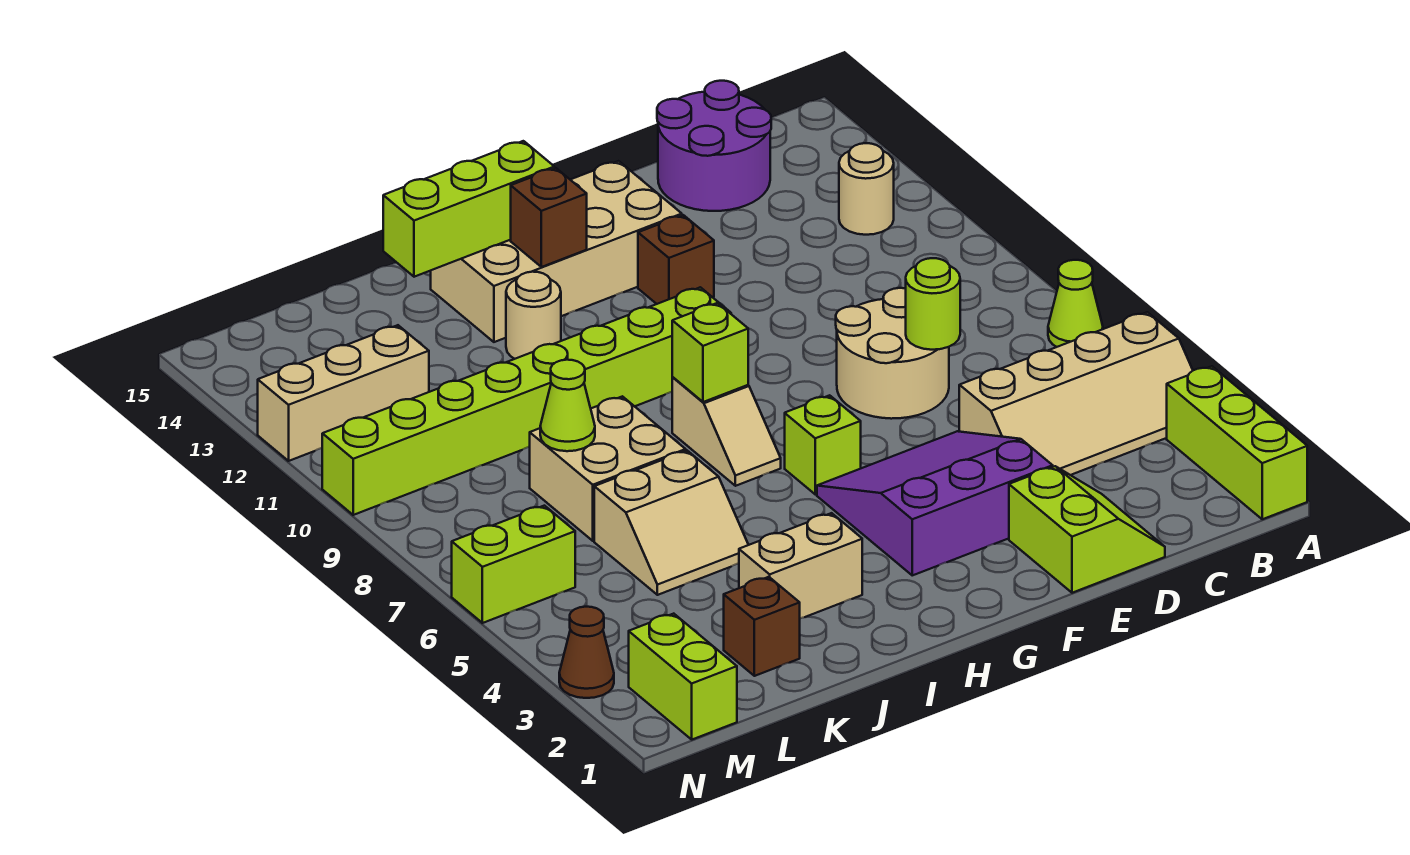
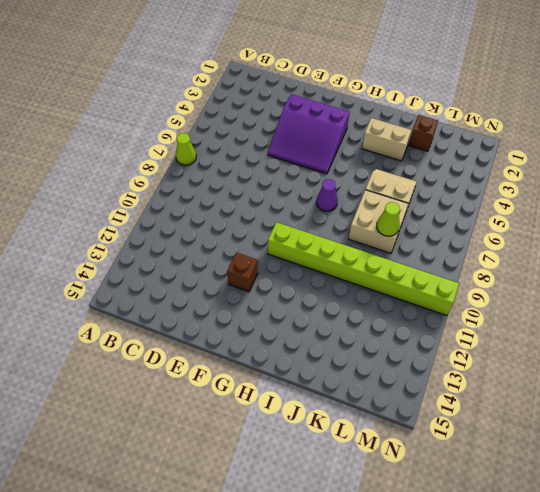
purple 1x1 cone [316,179,338,211] -> tan 1x2 slope [672,377,781,486]
none -> lime 1x3 brick [1167,366,1307,519]
none -> tan 2x4 slope [959,312,1193,475]
none -> tan 1x1 round brick [839,143,894,235]

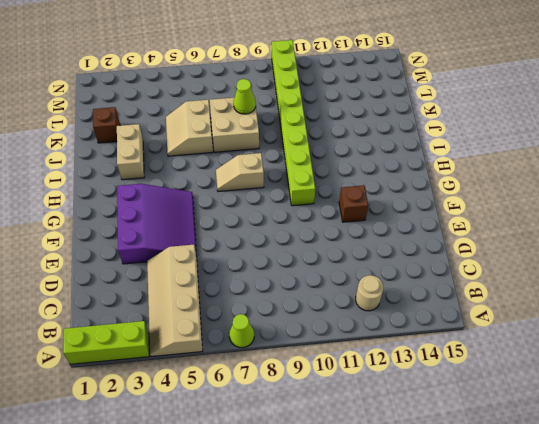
none -> purple 2x2 round brick [657,81,771,211]
none -> lime 2x2 slope [1009,466,1165,593]
none -> tan 2x2 round brick [836,288,949,419]

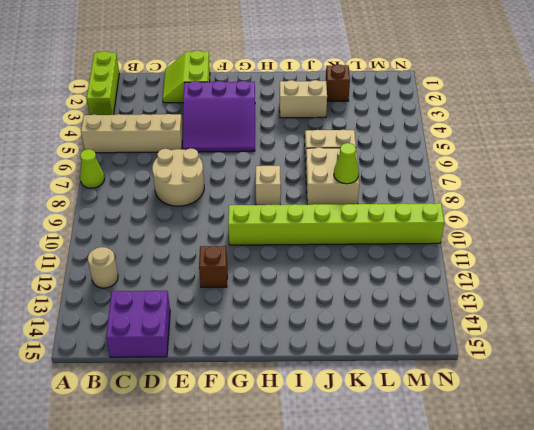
purple 2x2 brick [106,291,170,357] -> purple 2x2 round brick [657,81,771,211]
none -> tan 2x4 brick [431,161,682,342]
none -> lime 1x1 brick [785,395,861,494]
none -> tan 1x1 round brick [506,272,561,359]

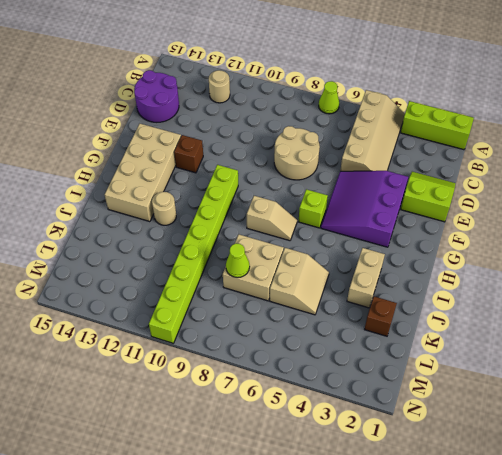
none -> tan 1x3 brick [258,325,429,461]
none -> lime 1x2 brick [629,614,737,740]
none -> lime 1x2 brick [452,506,575,623]

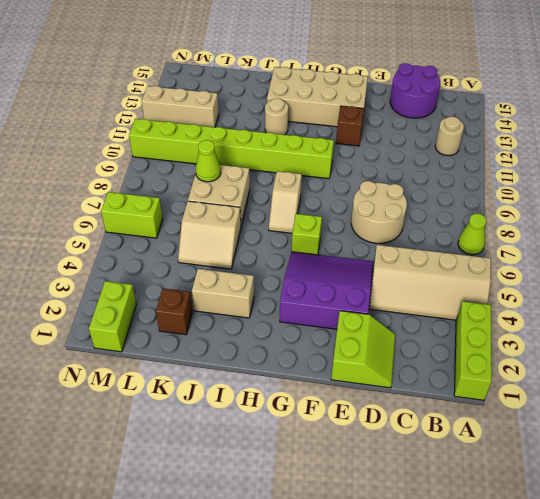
none -> brown 1x1 cone [559,607,614,698]
none -> lime 1x1 round brick [906,258,960,350]
none -> lime 1x1 brick [672,303,748,402]

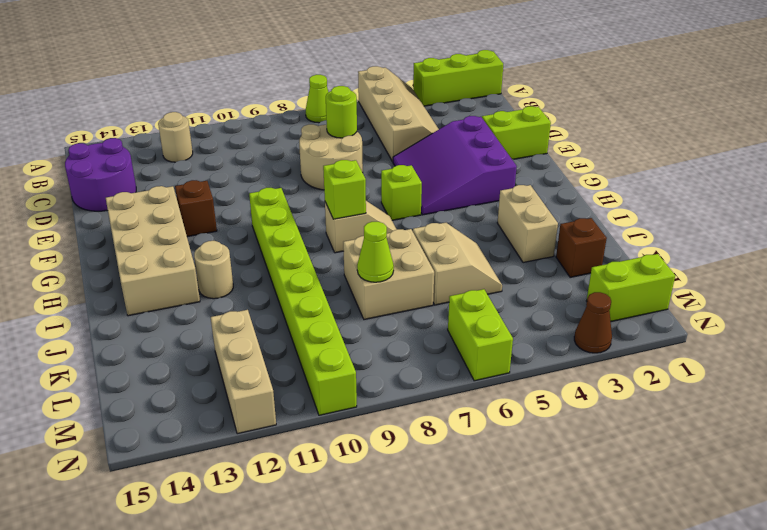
none -> brown 1x1 brick [511,168,587,267]
none -> lime 1x3 brick [383,141,554,277]

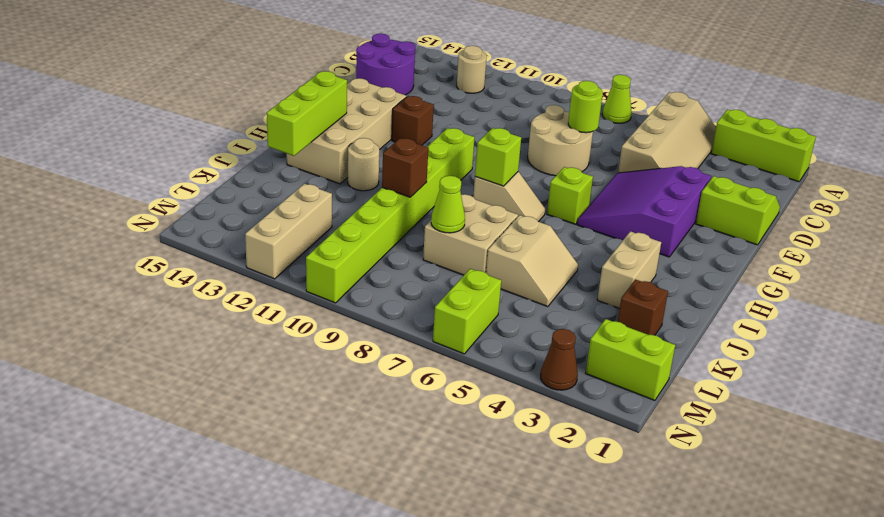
brown 1x1 brick [382,138,428,197] -> brown 1x1 brick moved to [511,168,587,267]

